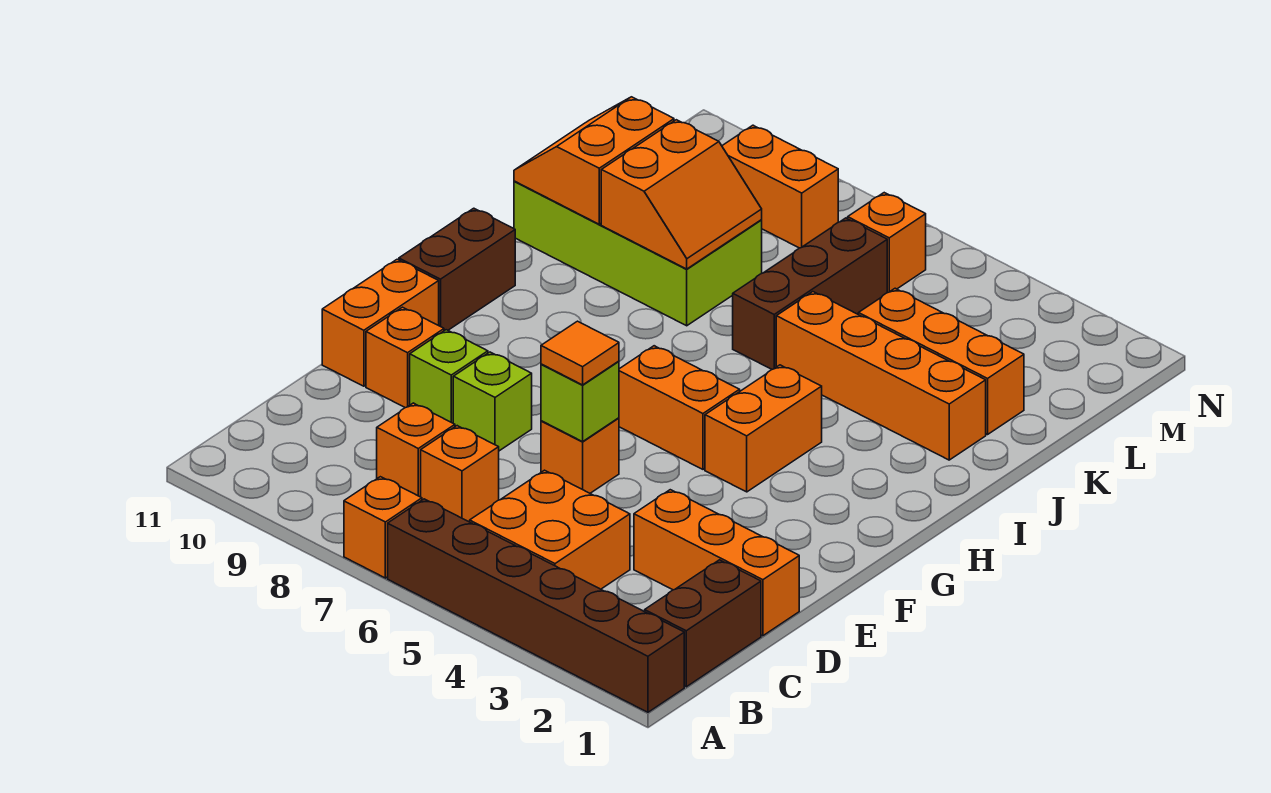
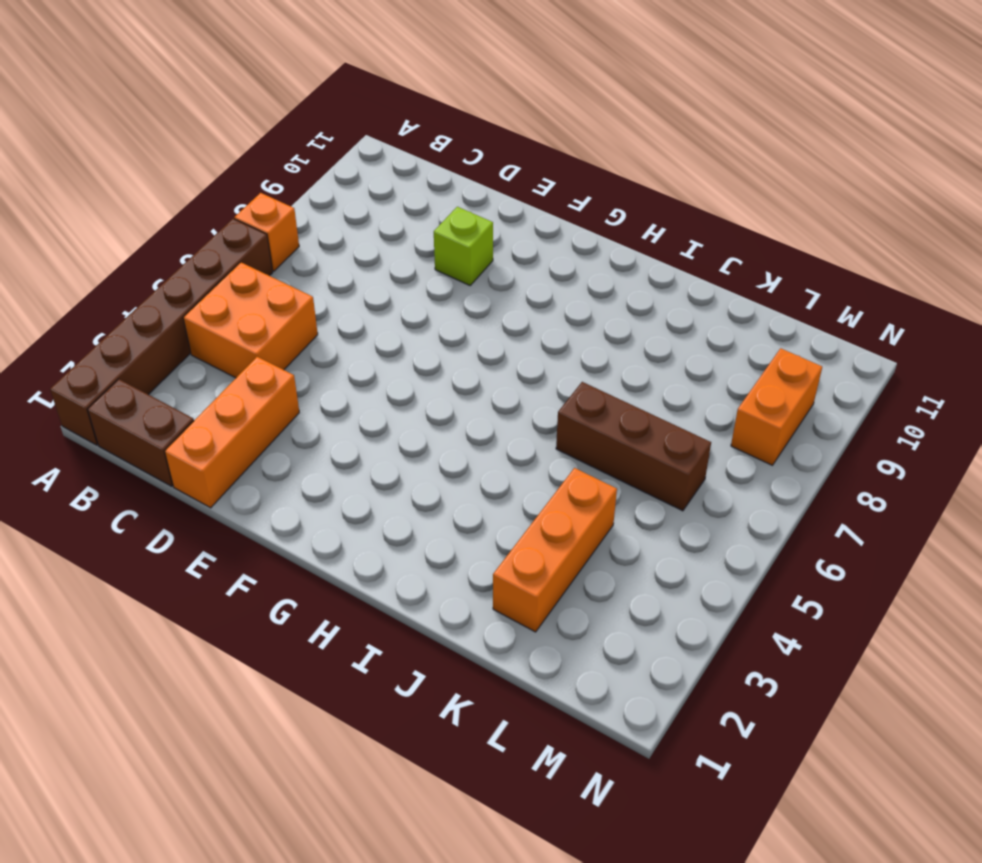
none -> orange 1x1 brick [421,426,499,522]
none -> orange 1x1 brick [377,403,455,497]
none -> orange 1x1 brick [541,418,619,493]

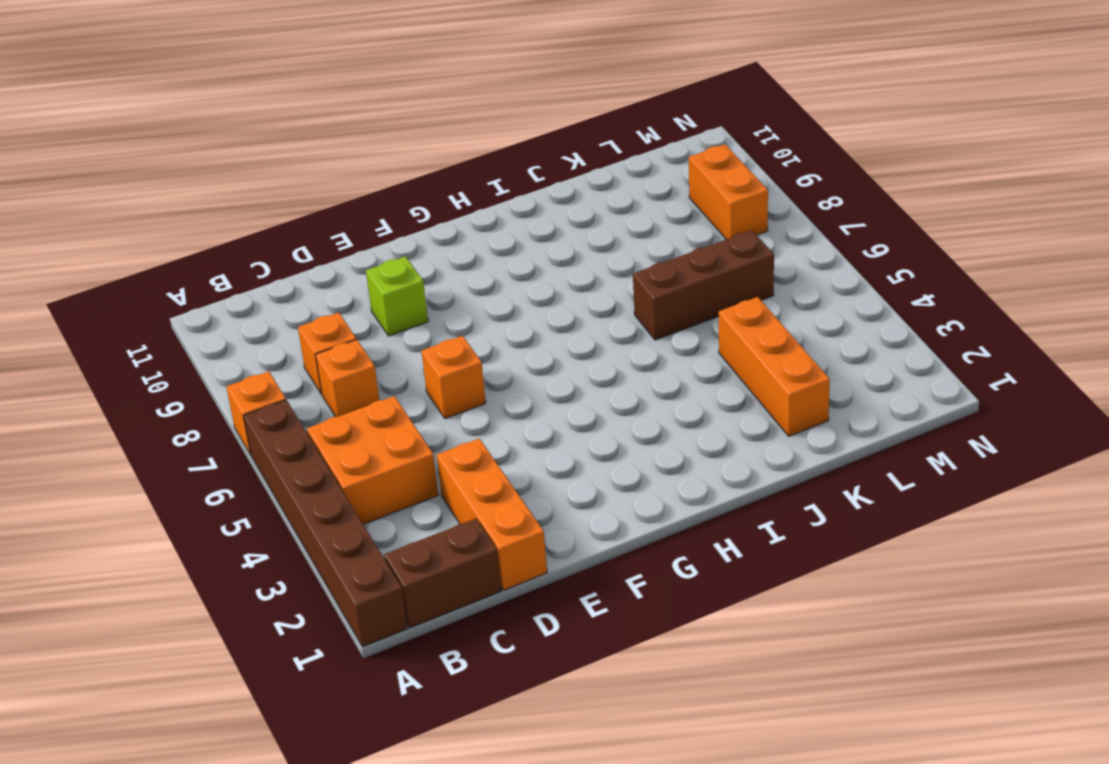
none -> lime 1x1 brick [453,352,532,451]
none -> orange 1x1 brick [366,307,444,408]
none -> orange 1x2 brick [322,259,439,386]

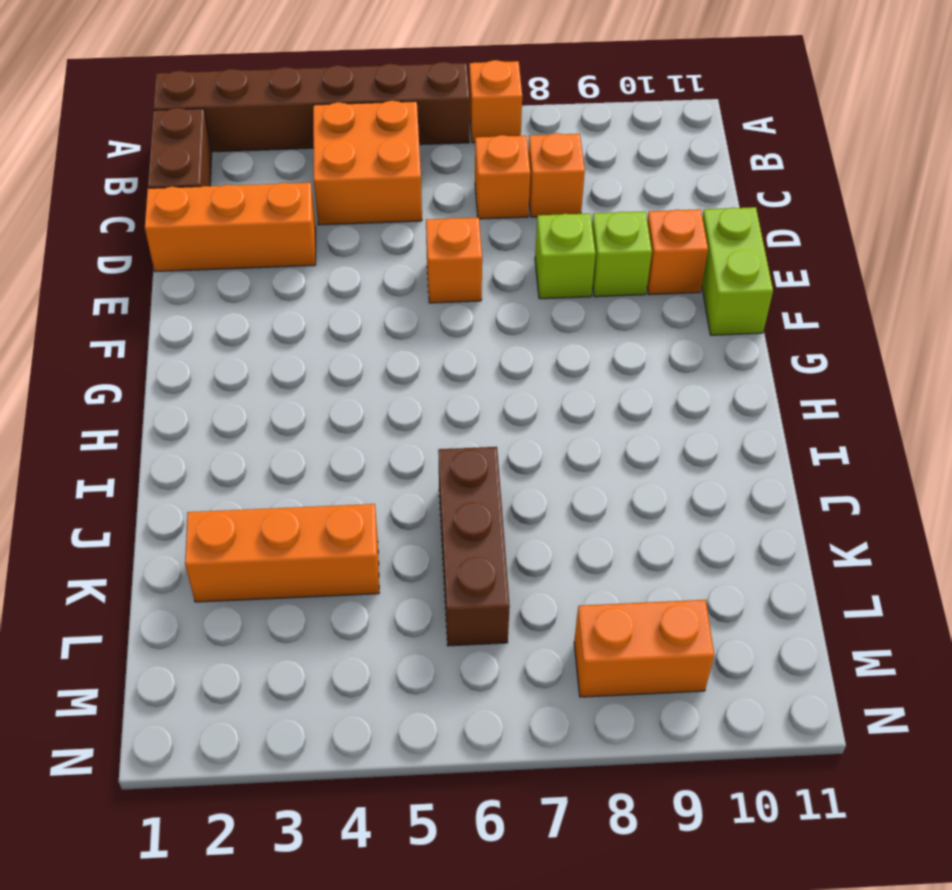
lime 1x2 brick [702,207,773,335] -> orange 1x2 brick [322,259,439,386]
none -> orange 1x2 brick [705,365,822,492]
none -> orange 1x2 brick [619,346,740,469]
none -> brown 1x2 brick [399,208,515,331]

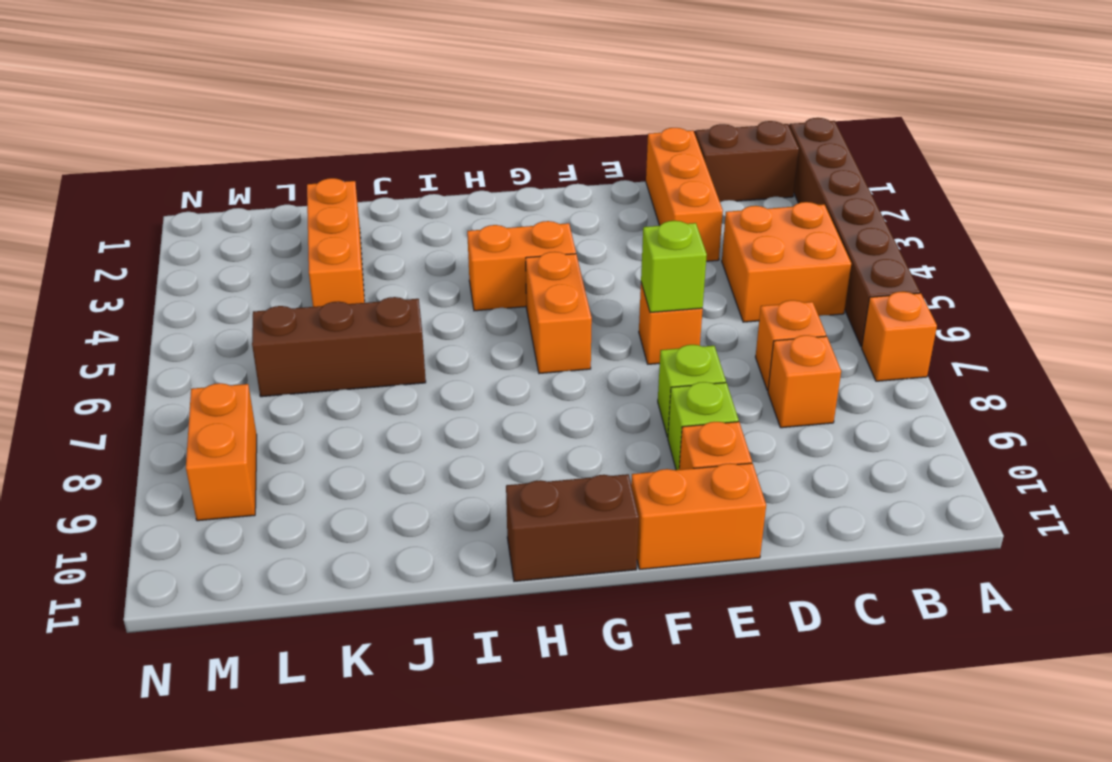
none -> orange 1x4 brick [776,292,986,460]
none -> lime 2x4 brick [514,181,762,326]
none -> orange 1x1 brick [848,193,926,293]

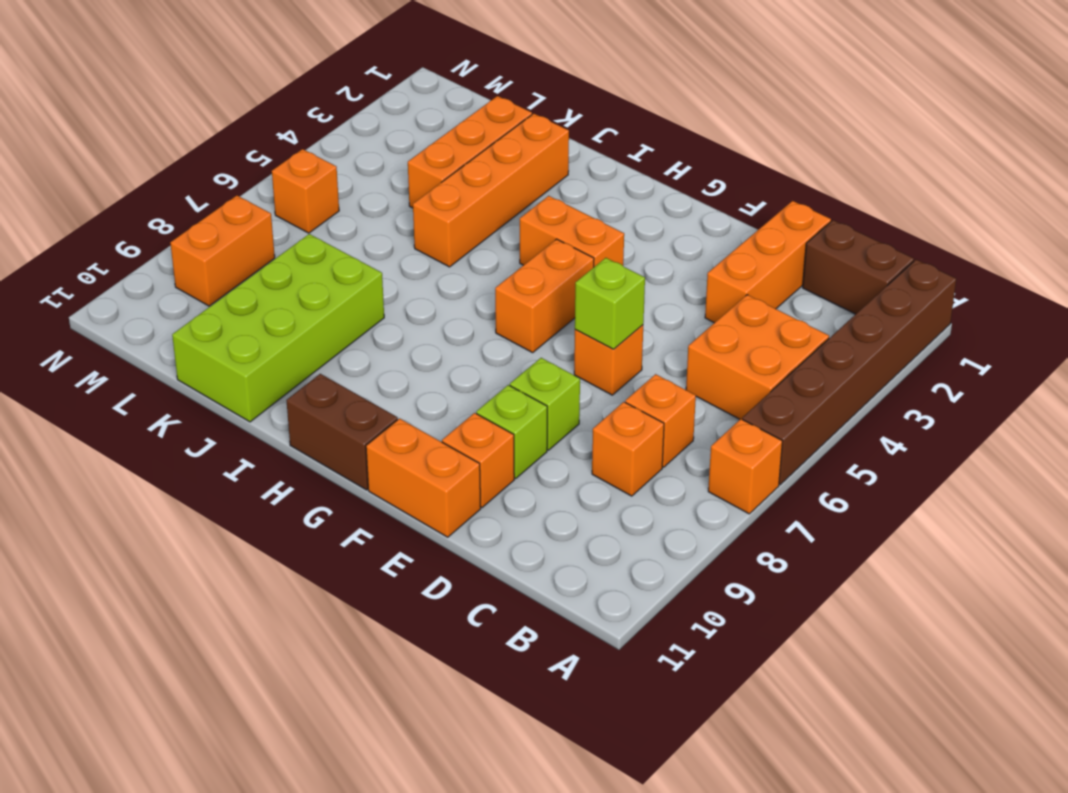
none -> brown 1x3 brick [733,218,887,369]
none -> orange 2x2 slope [601,120,762,269]
none -> orange 2x2 slope [514,97,674,224]

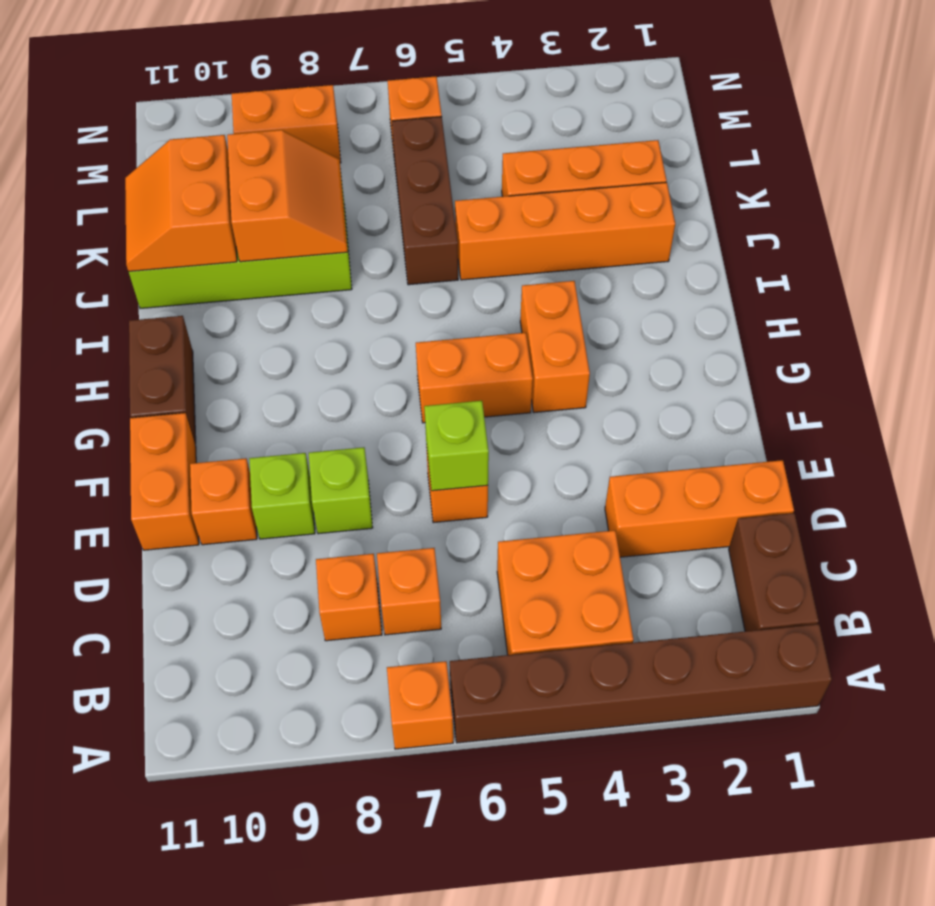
none -> orange 1x1 tile [541,321,619,385]

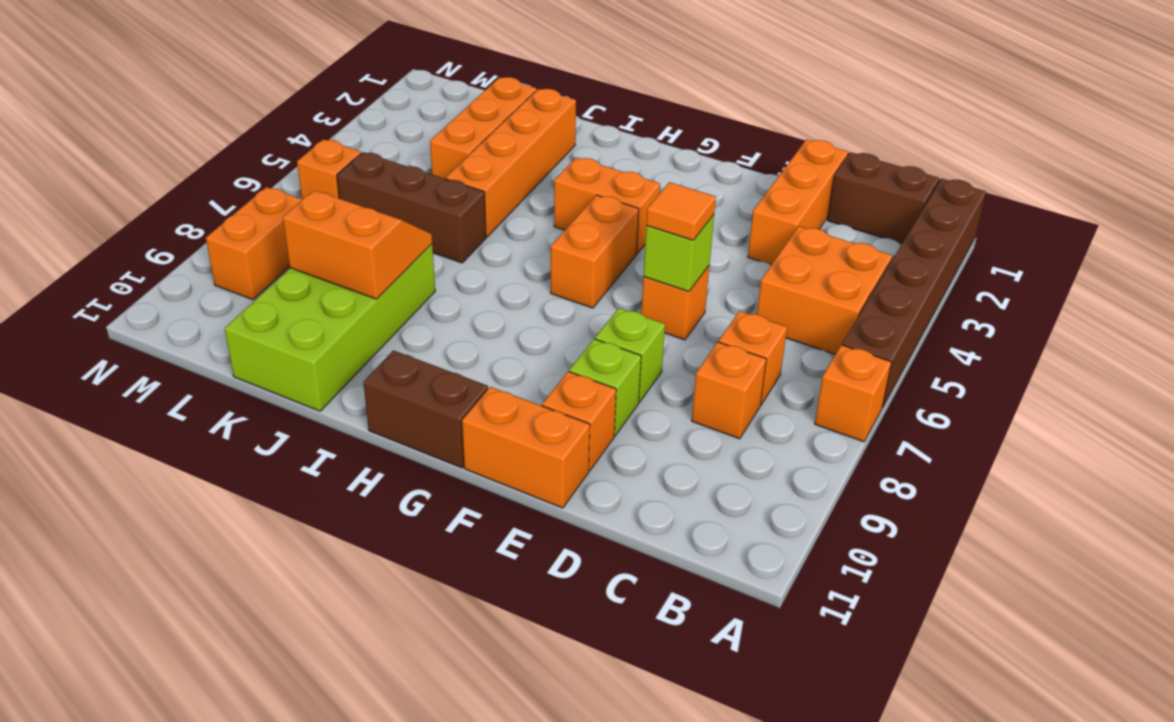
none -> orange 2x2 slope [514,97,674,224]

